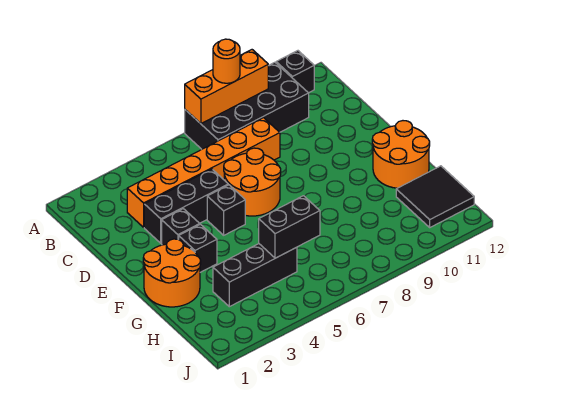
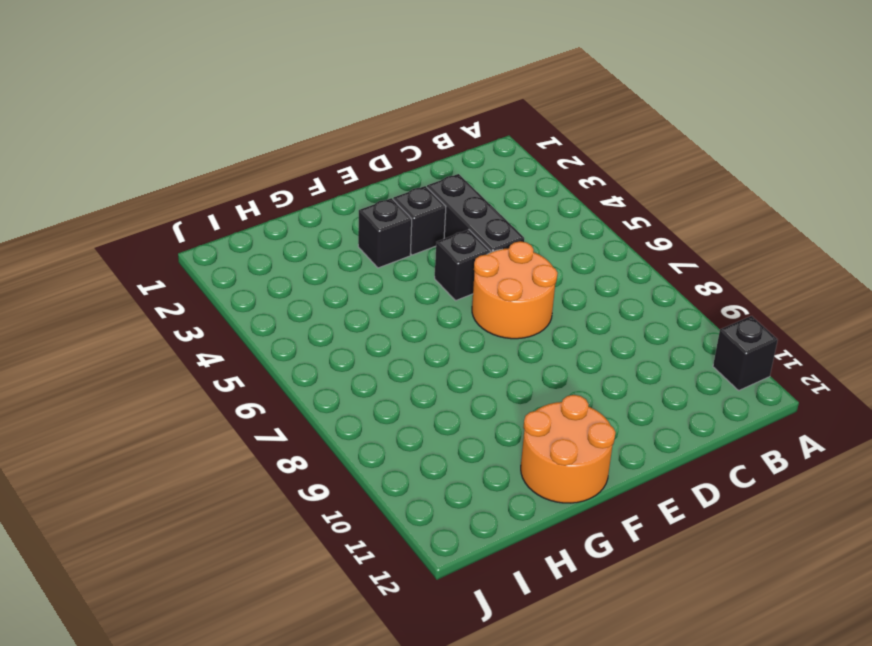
none -> black 2x4 brick [185,62,309,149]
none -> orange 1x6 brick [127,118,280,227]
none -> orange 2x2 round brick [143,239,201,307]

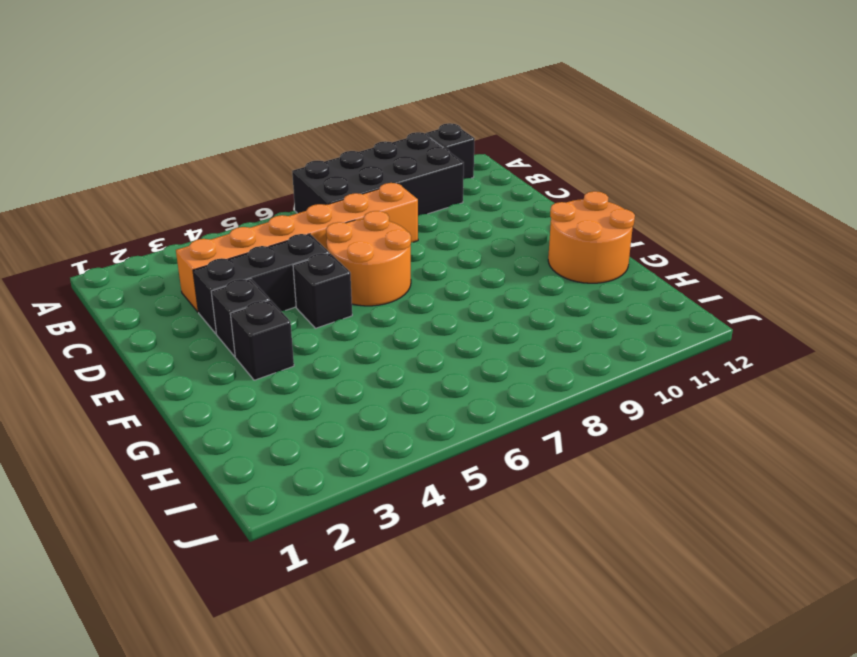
none -> orange 2x2 round brick [143,239,201,307]
none -> black 1x3 brick [213,244,297,307]
none -> black 2x2 tile [396,166,474,227]

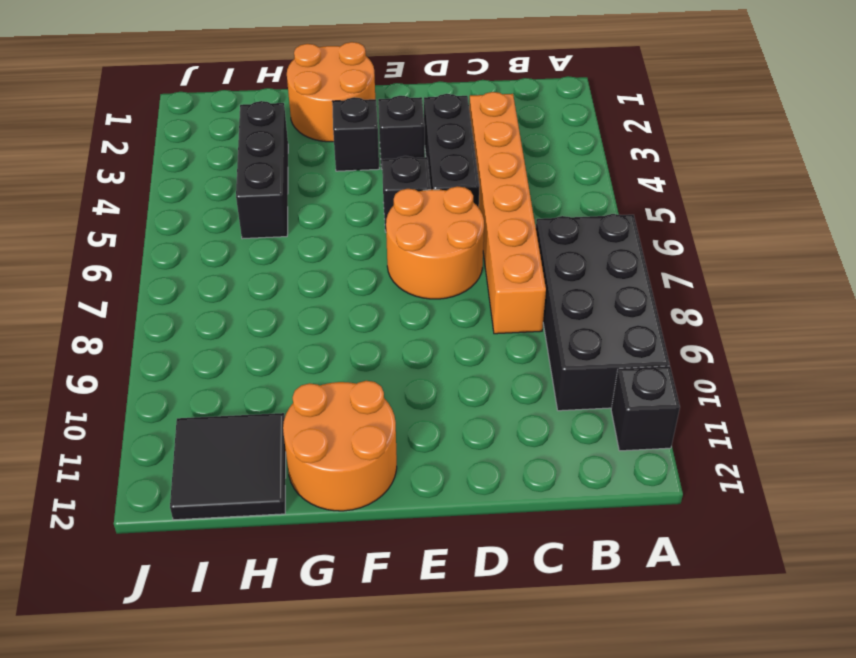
none -> orange 1x3 brick [185,50,268,123]
none -> black 1x2 brick [259,196,320,258]
none -> orange 1x1 round brick [213,39,240,83]

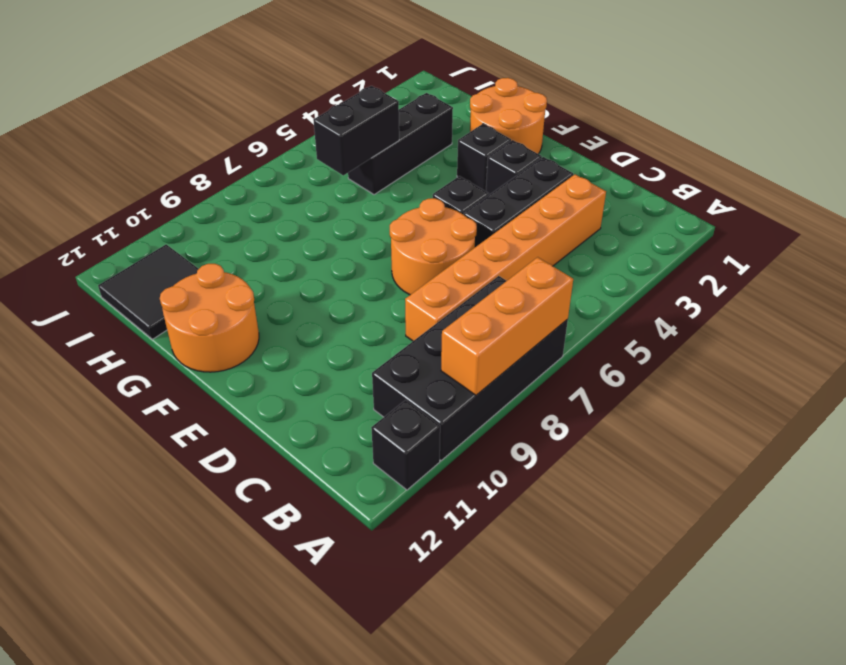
none -> orange 1x1 round brick [213,39,240,83]

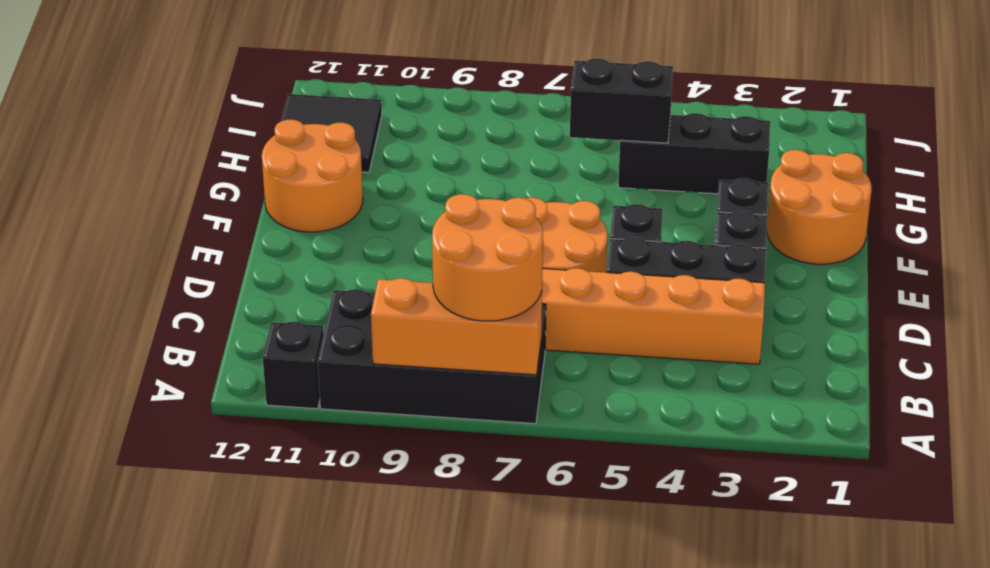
orange 2x2 round brick [432,194,543,321] -> orange 1x1 round brick [213,39,240,83]

